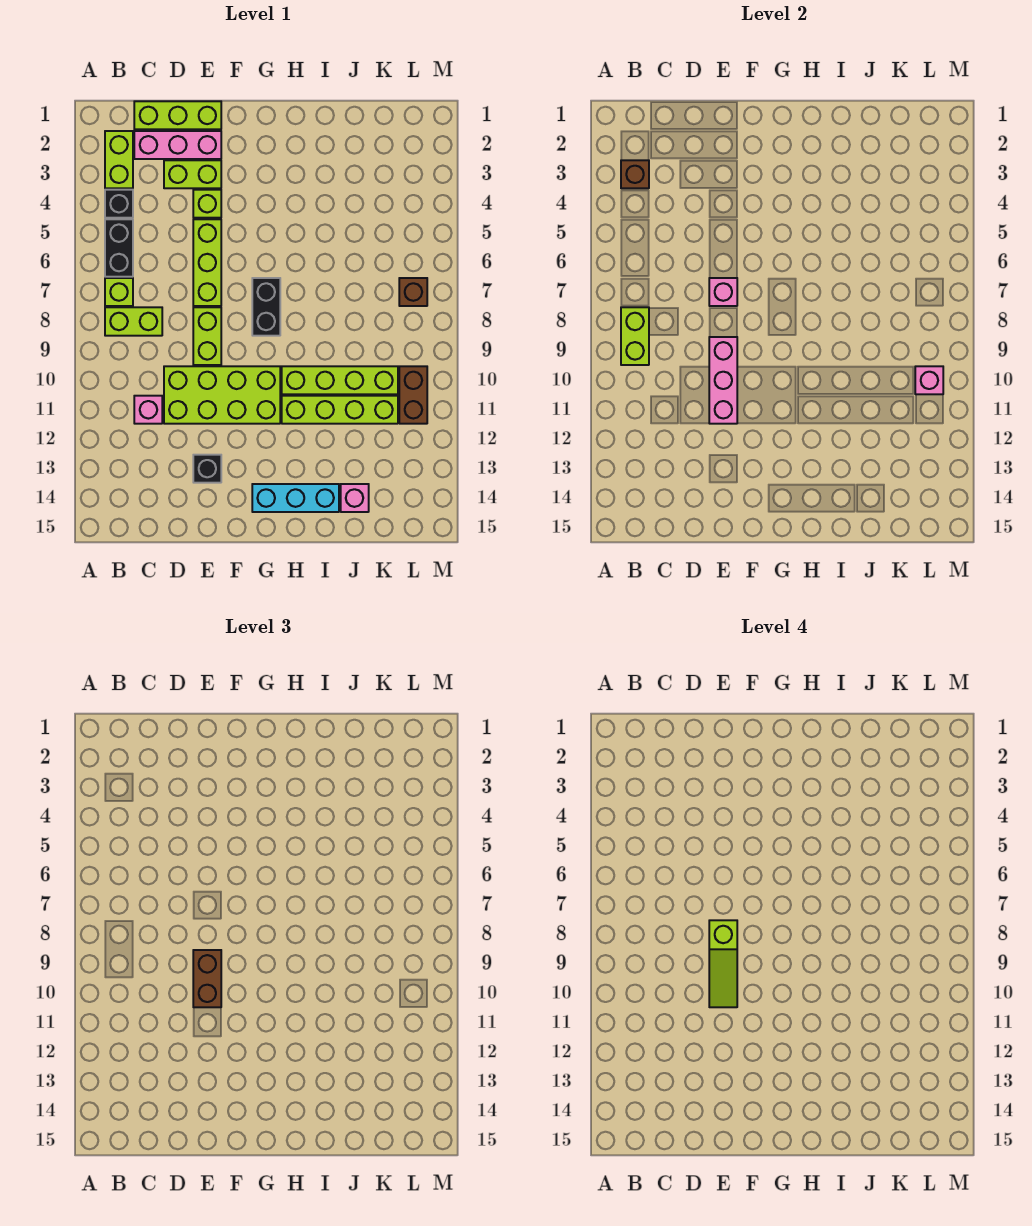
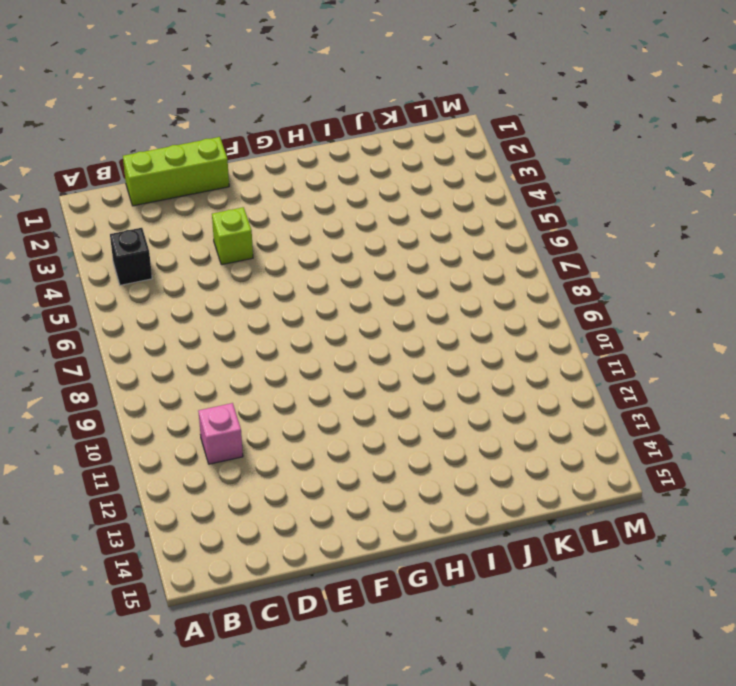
none -> lime 1x2 brick [105,131,133,188]
none -> black 1x2 brick [105,219,133,277]
none -> lime 1x1 brick [105,278,133,306]

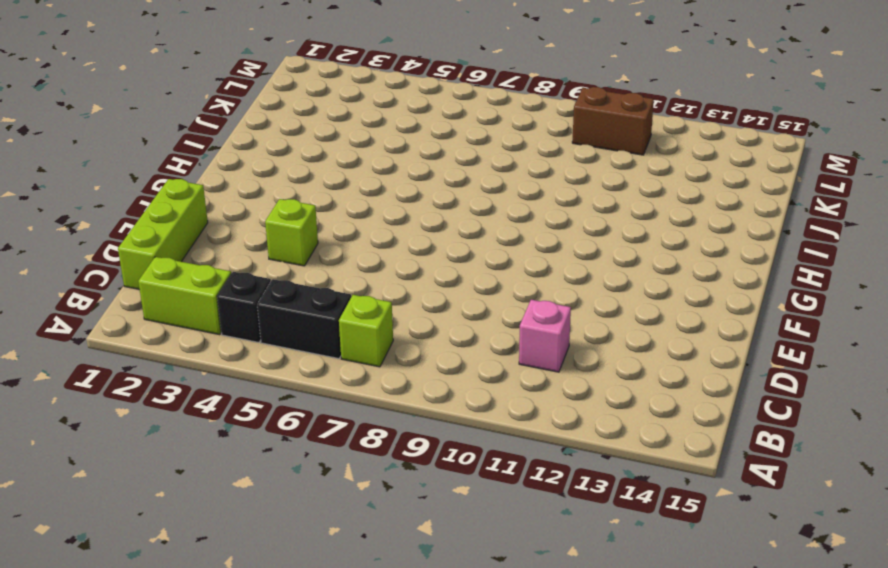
none -> lime 1x2 brick [105,307,162,336]
none -> pink 1x3 brick [134,131,221,159]
none -> lime 1x2 brick [164,160,221,188]

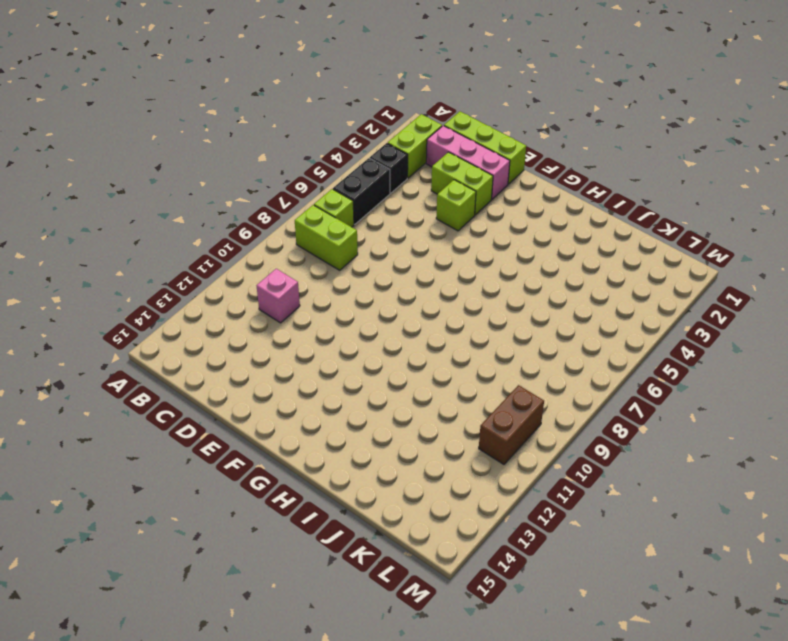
none -> lime 2x4 brick [164,366,280,424]
none -> lime 1x3 brick [193,219,221,306]
none -> lime 1x2 brick [193,307,221,365]

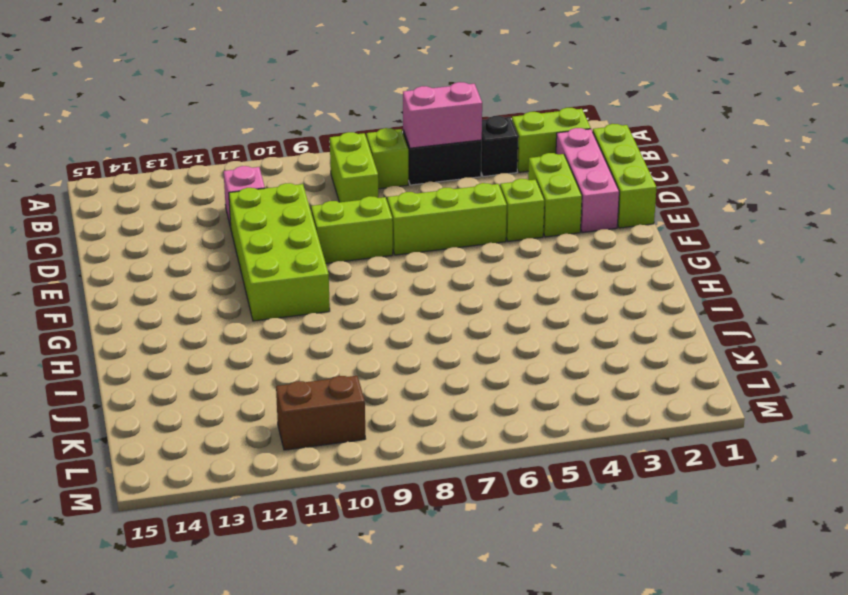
pink 1x2 brick [403,82,482,148] -> none
none -> black 1x1 brick [193,455,221,483]
none -> black 1x2 brick [252,278,280,336]
none -> cyan 1x3 brick [252,484,339,512]

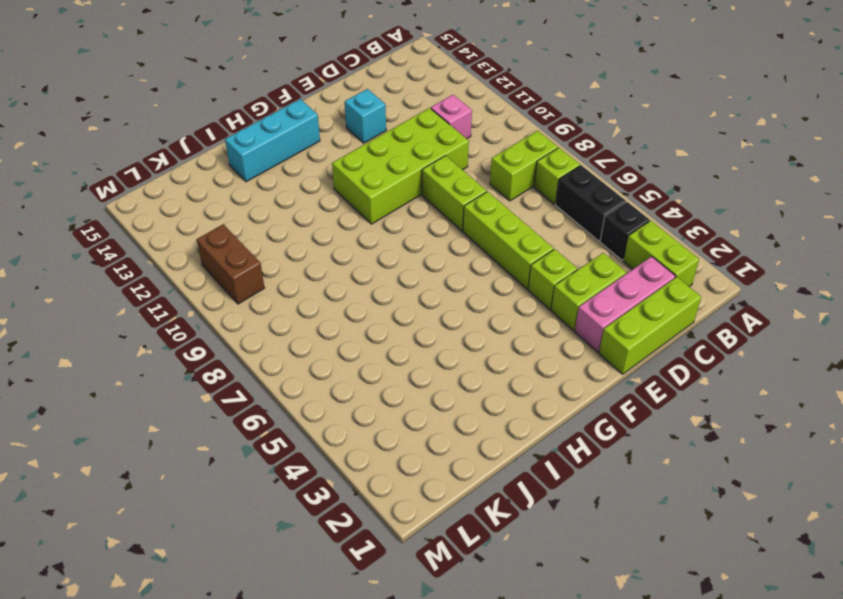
cyan 1x1 brick [345,89,386,143] -> black 1x1 brick [193,455,221,483]
none -> black 1x2 brick [252,278,280,336]
none -> lime 1x4 brick [282,366,398,394]
none -> lime 1x4 brick [282,396,398,424]

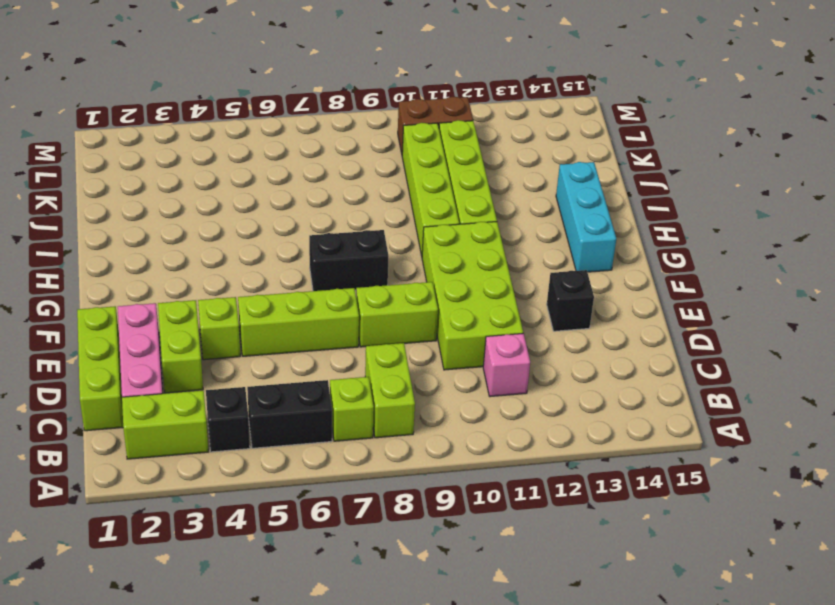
none -> pink 1x1 brick [341,484,369,512]
none -> brown 1x1 brick [399,278,427,306]
none -> brown 1x1 brick [621,160,649,188]

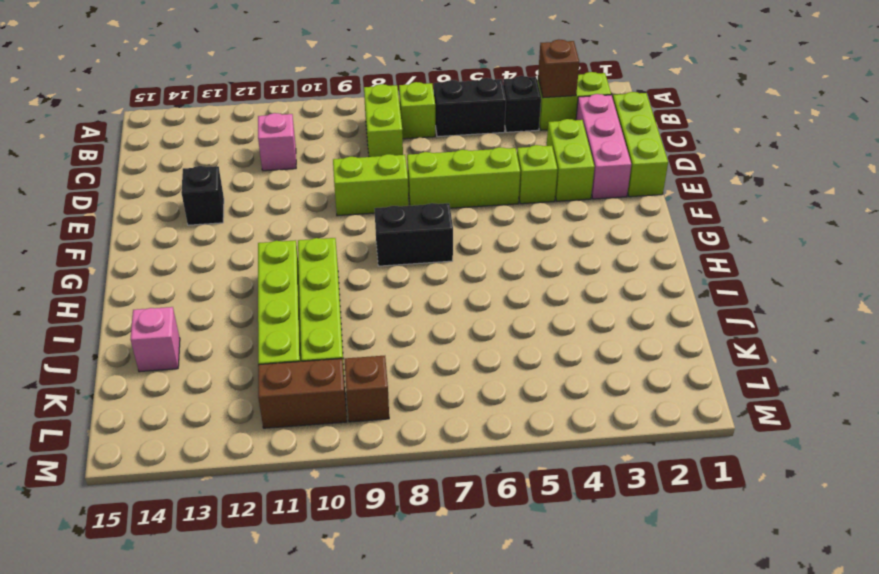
brown 1x1 brick [344,356,389,422] -> brown 1x1 brick moved to [399,278,427,306]
none -> lime 2x4 brick [164,366,280,424]
none -> cyan 1x3 brick [252,484,339,512]
none -> lime 1x2 brick [621,307,649,365]

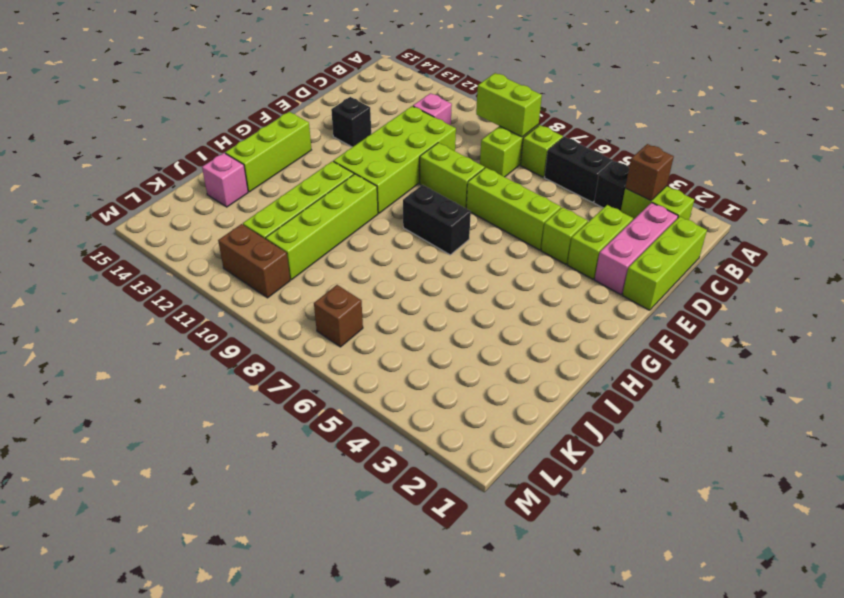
lime 1x3 brick [225,112,311,192] -> cyan 1x3 brick [252,484,339,512]
none -> pink 1x1 brick [709,278,737,306]
none -> pink 1x3 brick [709,337,737,424]
none -> pink 1x1 brick [915,366,943,394]

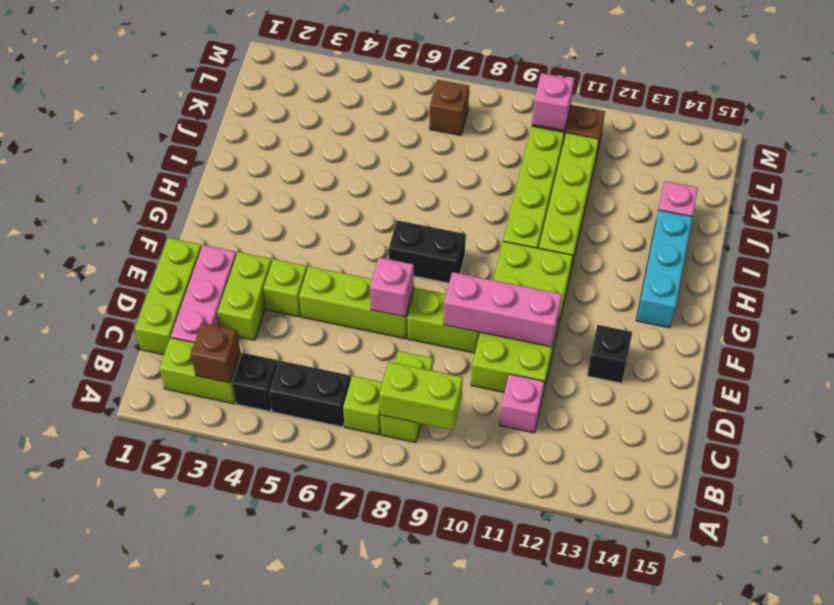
none -> brown 1x2 brick [193,950,221,1007]
none -> lime 1x3 slope [709,920,737,1007]

